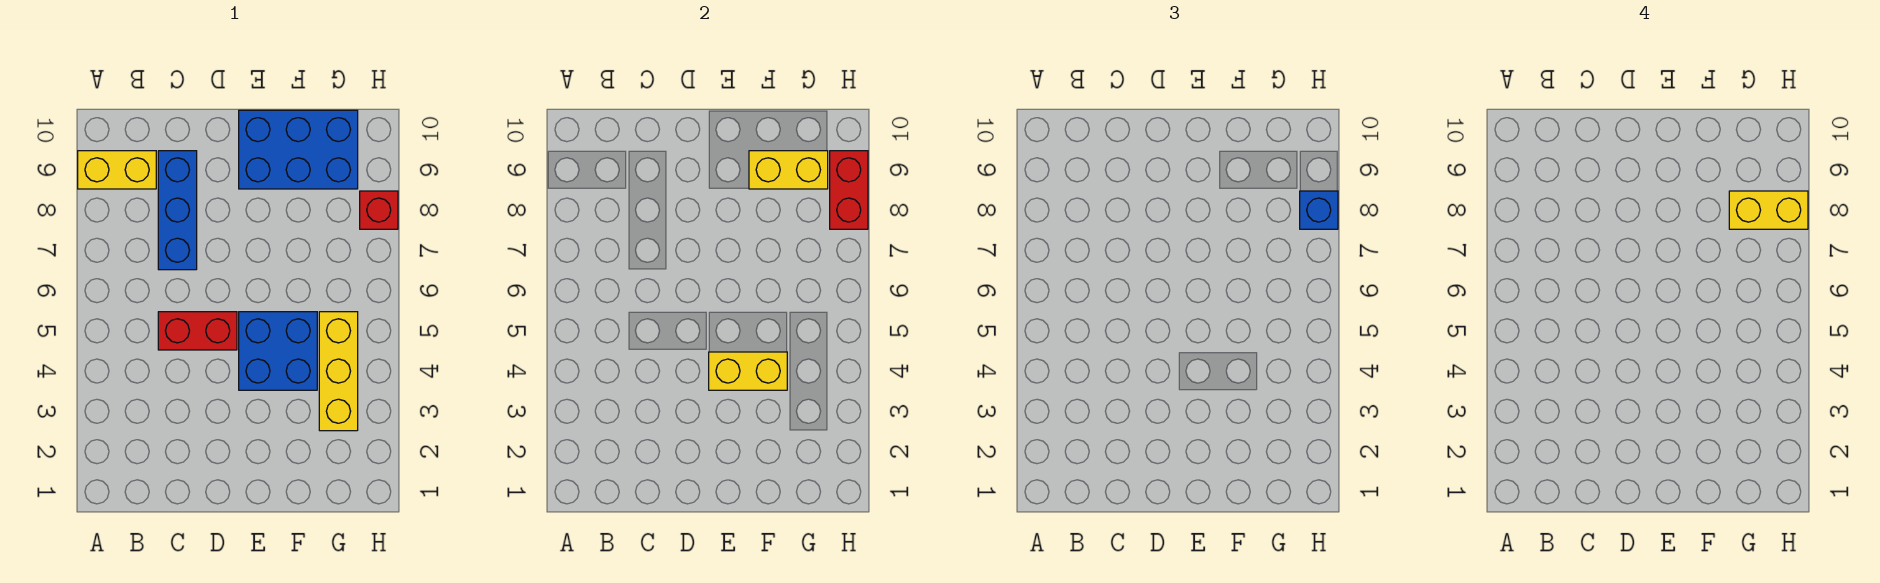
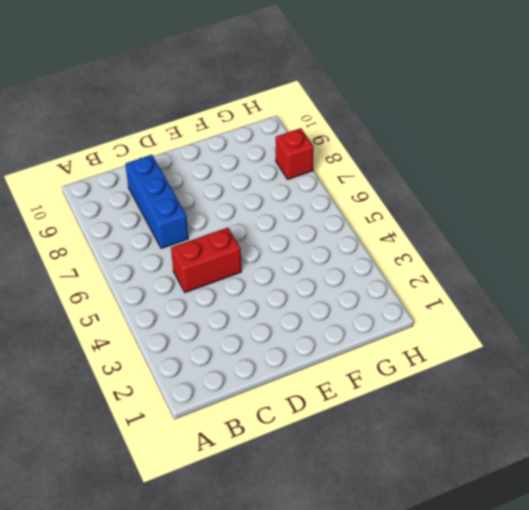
none -> yellow 1x2 brick [78,151,156,189]
none -> blue 2x2 brick [239,312,317,390]
none -> blue 2x3 brick [239,110,358,189]

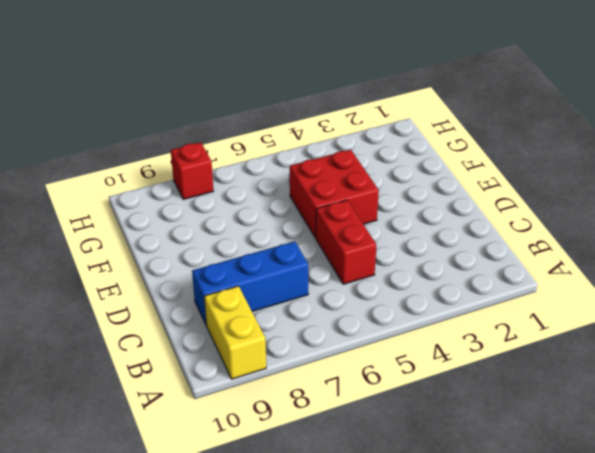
red 2x2 brick [290,150,379,238] -> blue 2x2 brick [239,312,317,390]
none -> blue 2x3 brick [239,110,358,189]
none -> yellow 1x3 brick [319,312,358,431]
none -> yellow 1x2 brick [709,352,787,390]

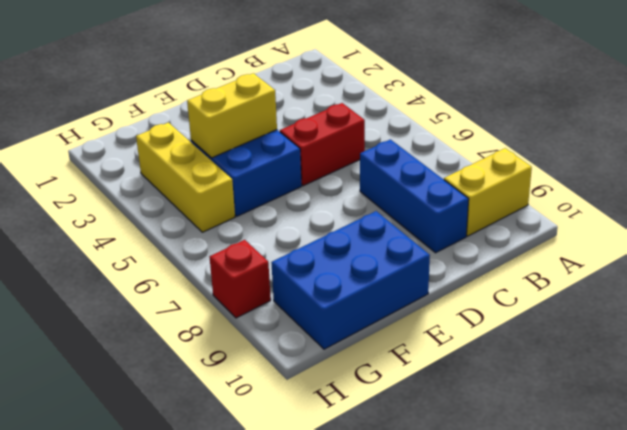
none -> yellow 1x2 brick [749,151,828,189]
none -> red 1x2 brick [830,151,868,229]
none -> blue 1x1 brick [1300,191,1338,229]

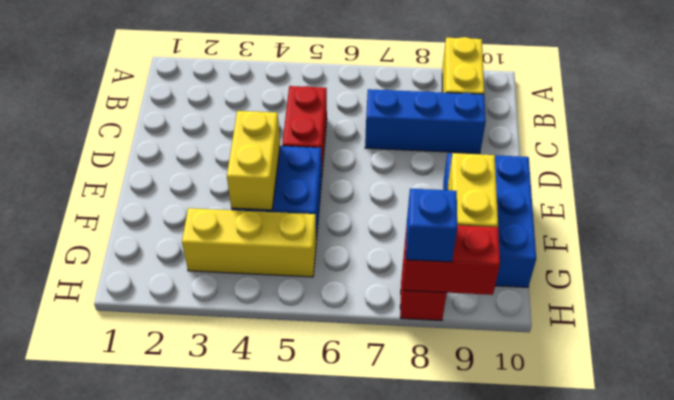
none -> yellow 1x2 brick [1729,191,1808,229]

